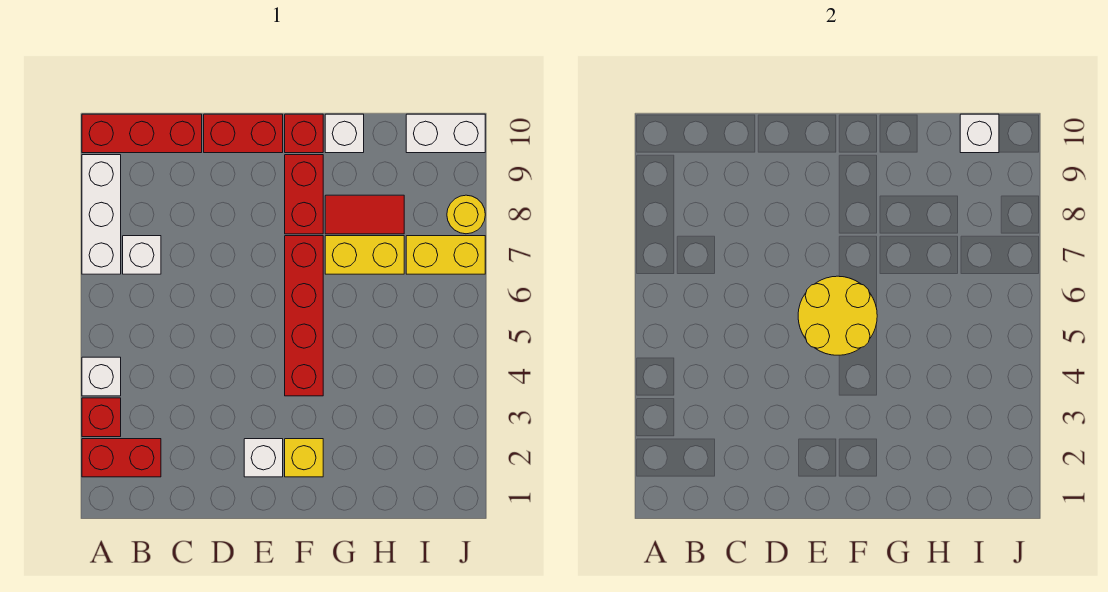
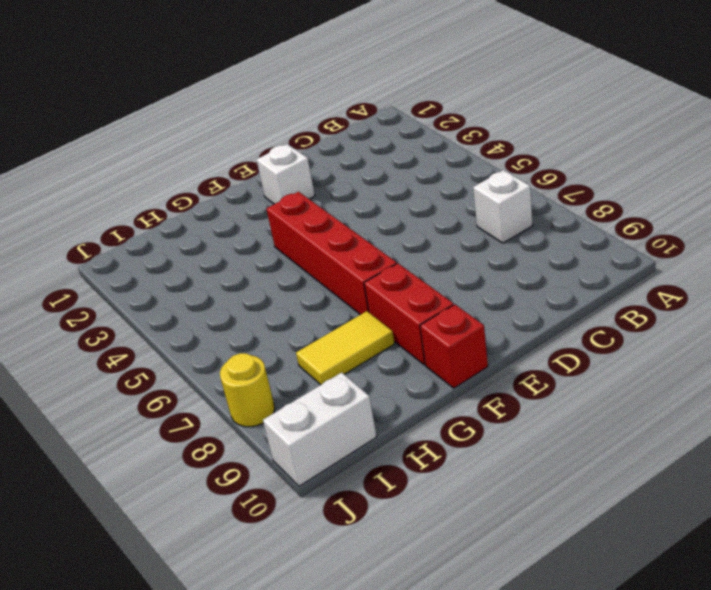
yellow 1x2 tile [296,311,394,385] -> red 1x2 tile [325,195,404,234]
none -> red 1x2 brick [82,439,161,477]
none -> red 1x1 brick [82,398,121,437]
none -> white 1x1 brick [82,357,121,396]

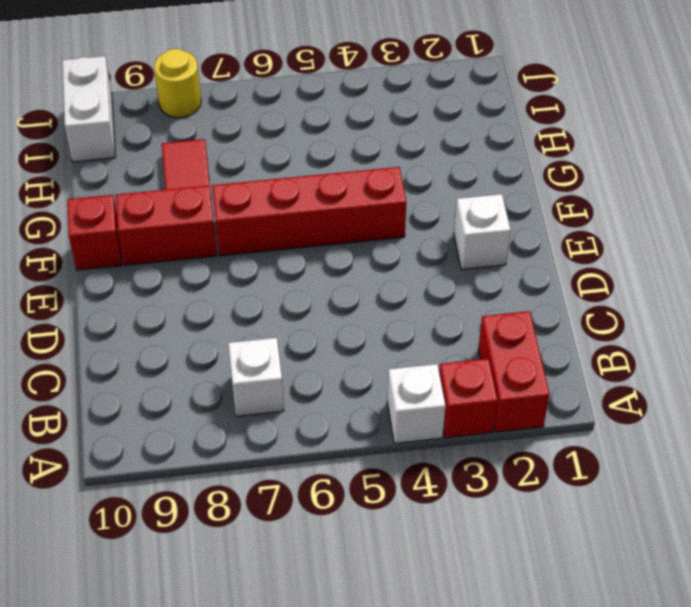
none -> white 1x3 brick [82,155,121,274]
none -> red 1x3 brick [82,114,202,153]
none -> red 1x2 brick [204,114,283,153]

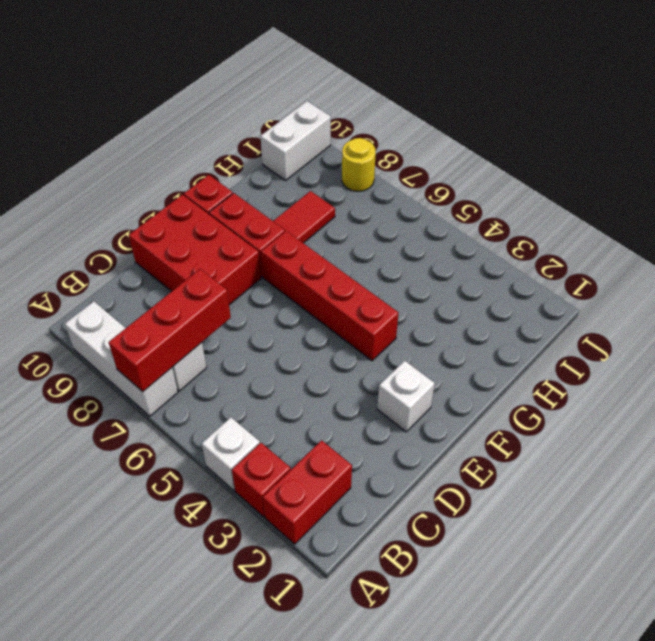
red 1x3 brick [109,269,231,392] -> red 1x3 brick moved to [82,114,202,153]
red 2x3 brick [129,195,261,305] -> red 1x2 brick [204,114,283,153]
none -> yellow 1x1 brick [285,439,323,477]
none -> yellow 1x2 brick [325,236,404,274]
none -> white 1x1 brick [325,114,364,153]

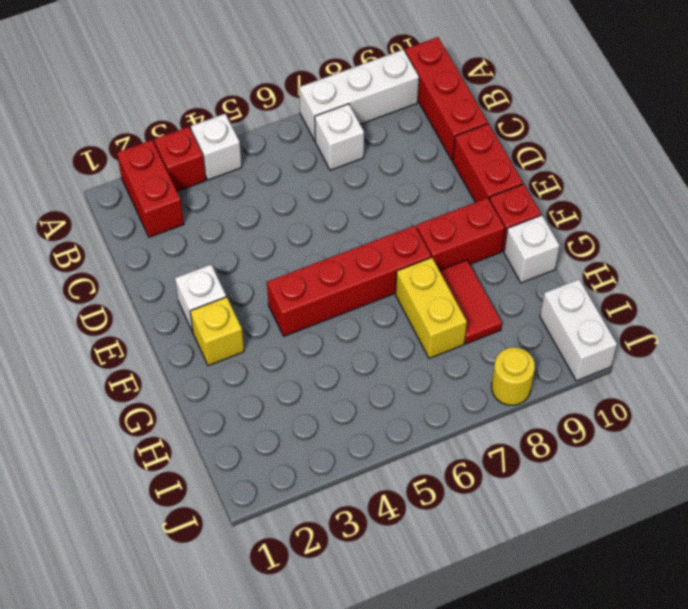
none -> yellow 1x2 brick [406,236,485,274]
none -> yellow 2x2 round brick [798,276,877,355]
none -> white 1x1 brick [960,114,999,153]

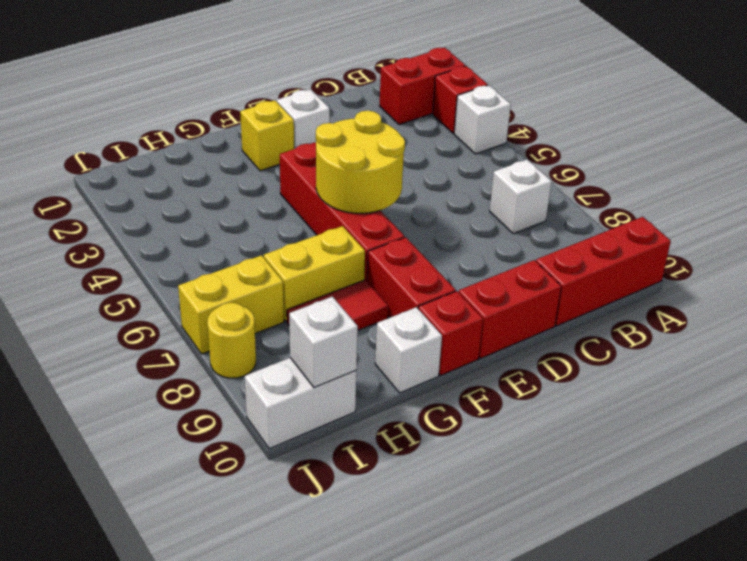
none -> white 1x3 brick [82,155,121,274]

